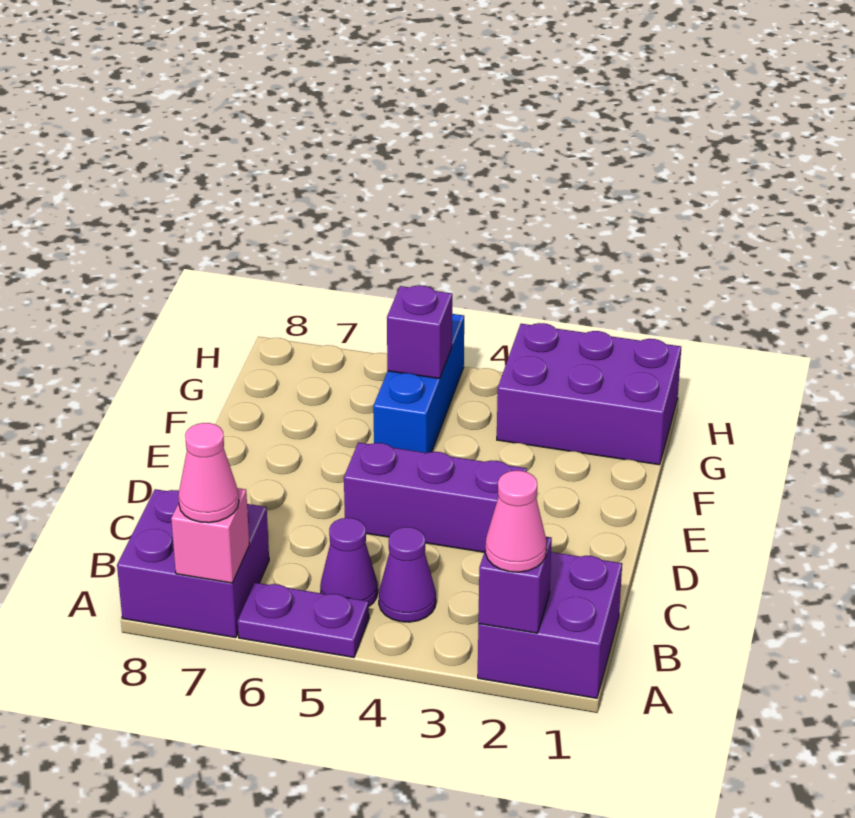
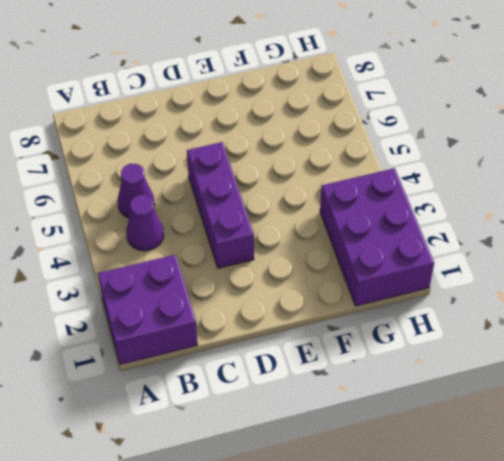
none -> purple 1x2 plate [238,583,369,658]
none -> purple 2x2 brick [117,489,269,638]
none -> blue 1x3 brick [373,314,464,453]

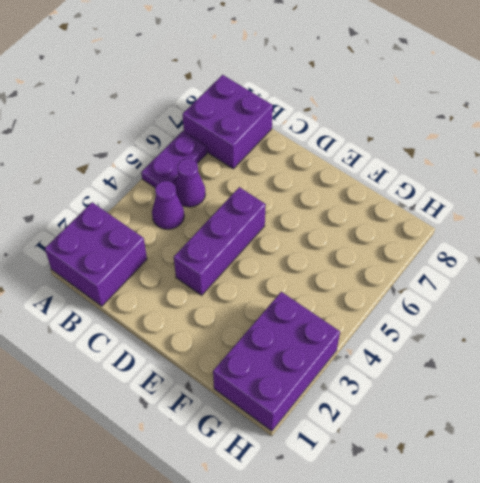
none -> blue 1x3 brick [373,314,464,453]
none -> purple 1x1 brick [478,537,552,633]
none -> pink 1x1 brick [171,488,249,583]

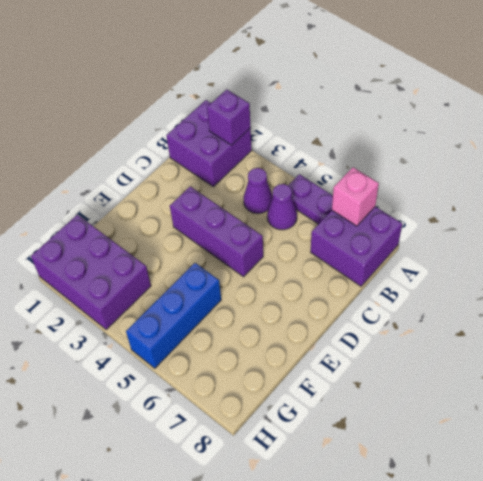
none -> purple 1x1 brick [387,285,452,379]
none -> pink 1x1 cone [485,471,547,572]
none -> pink 1x1 cone [178,423,239,523]

